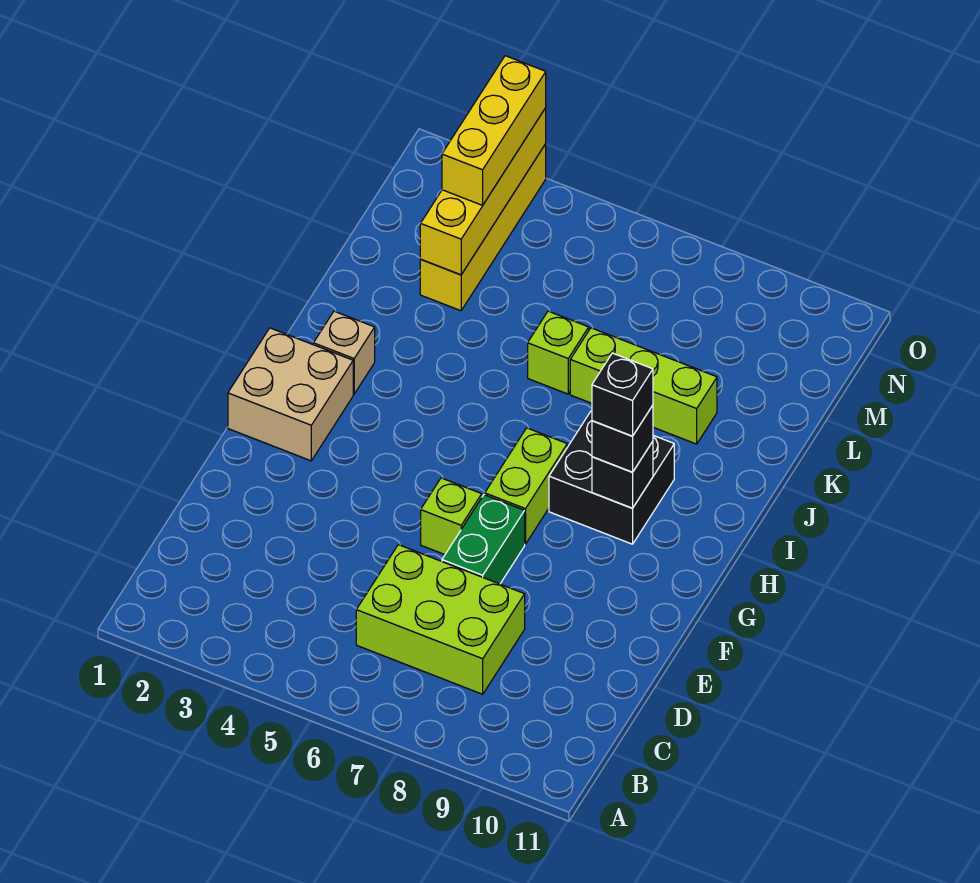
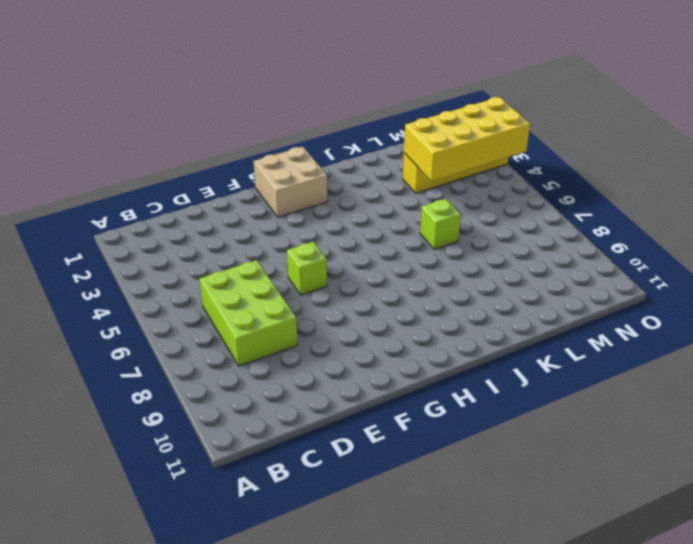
yellow 2x4 brick [404,97,530,181] -> yellow 1x4 brick [420,108,546,275]
none -> green 1x2 brick [442,495,525,584]
none -> lime 1x2 brick [485,428,567,544]
none -> black 2x2 brick [549,411,674,544]

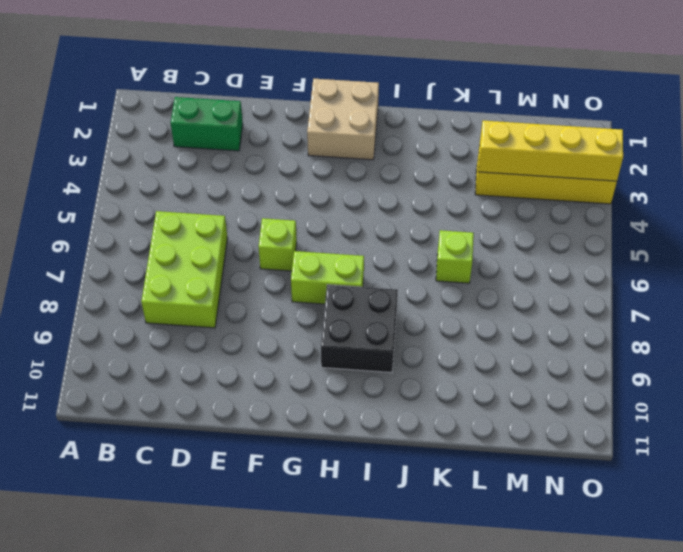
green 1x2 brick [171,97,243,151] -> green 1x2 brick moved to [442,495,525,584]
none -> tan 1x1 brick [313,311,375,394]
none -> lime 1x3 brick [570,328,717,444]
none -> black 1x1 brick [592,441,653,508]

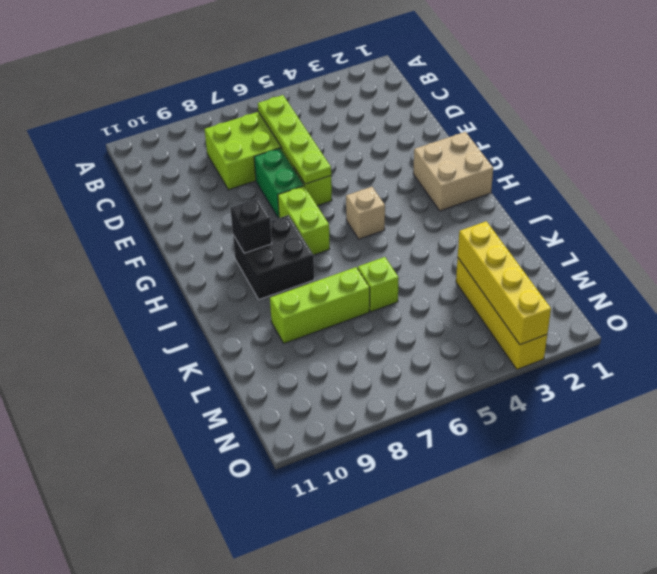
lime 1x4 plate [258,95,331,184] -> none
tan 1x1 brick [346,187,385,239] -> tan 1x1 brick moved to [313,311,375,394]
none -> black 1x1 brick [592,405,653,472]
none -> yellow 1x3 brick [442,56,546,205]
none -> black 1x1 brick [592,353,653,436]

